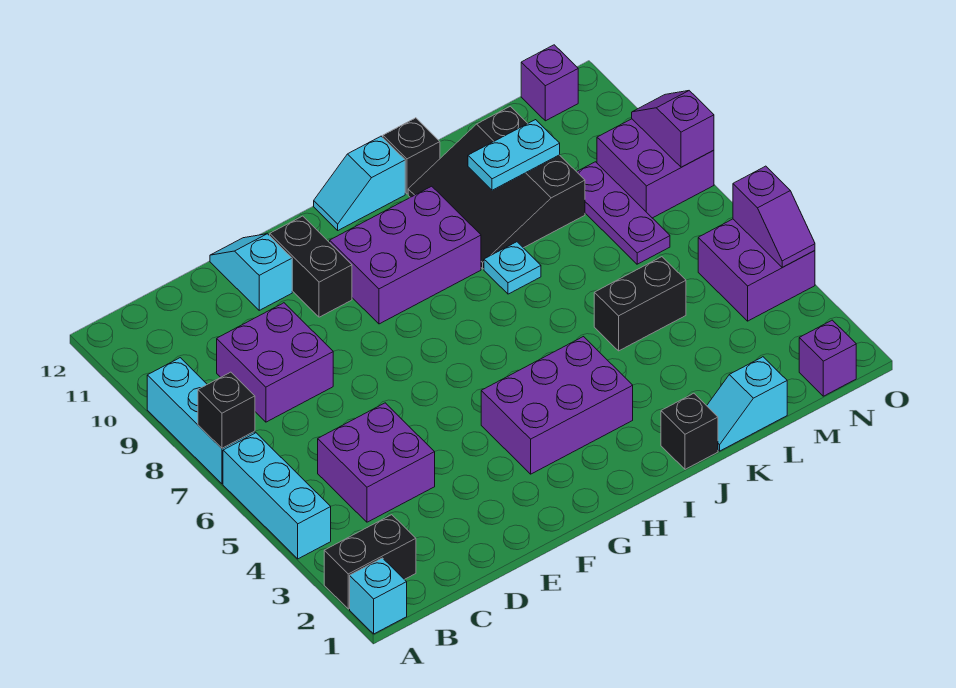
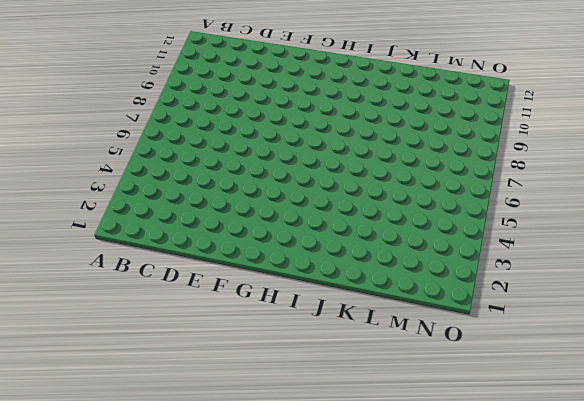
none -> cyan 1x1 brick [350,558,407,634]
none -> black 1x2 brick [324,515,416,609]
none -> cyan 1x3 brick [223,433,331,559]

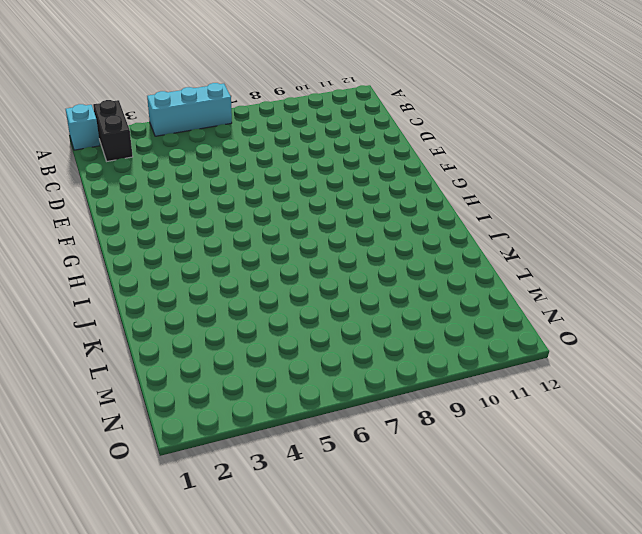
none -> cyan 1x3 brick [147,358,255,484]
none -> purple 2x2 brick [318,403,435,522]
none -> purple 2x2 brick [217,303,333,422]

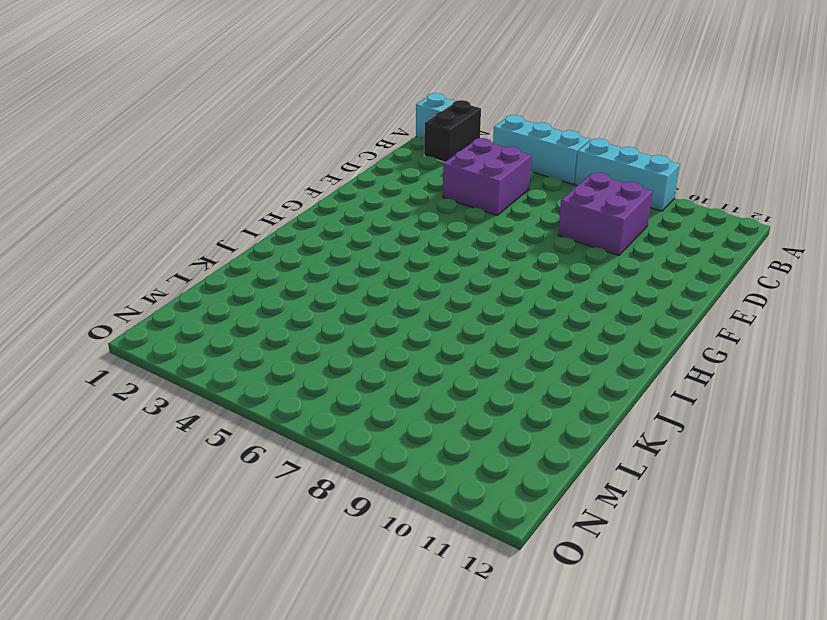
none -> cyan 1x2 slope [210,234,292,310]
none -> black 1x2 brick [270,216,352,317]
none -> purple 2x3 brick [481,337,633,474]

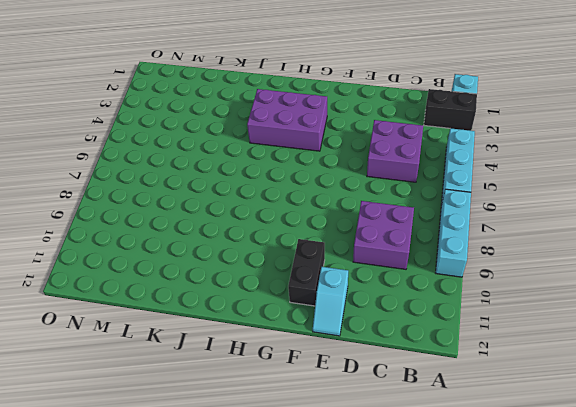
none -> purple 2x3 brick [330,186,481,324]
none -> cyan 1x2 slope [314,136,405,230]
none -> black 1x1 brick [661,393,718,469]

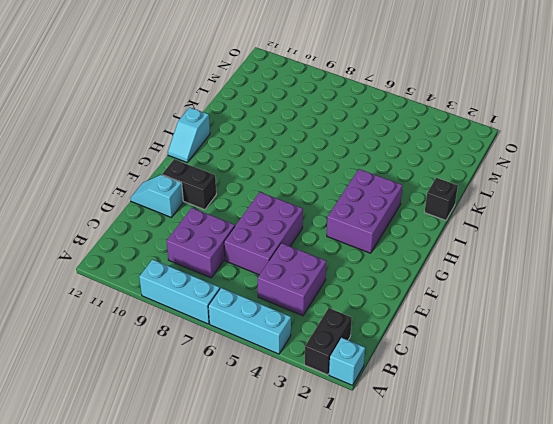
purple 2x3 brick [224,192,303,275] -> purple 2x3 brick moved to [330,186,481,324]
none -> cyan 1x1 plate [484,242,541,294]
none -> black 3x3 slope [408,106,585,269]
none -> black 1x1 brick [383,118,440,194]

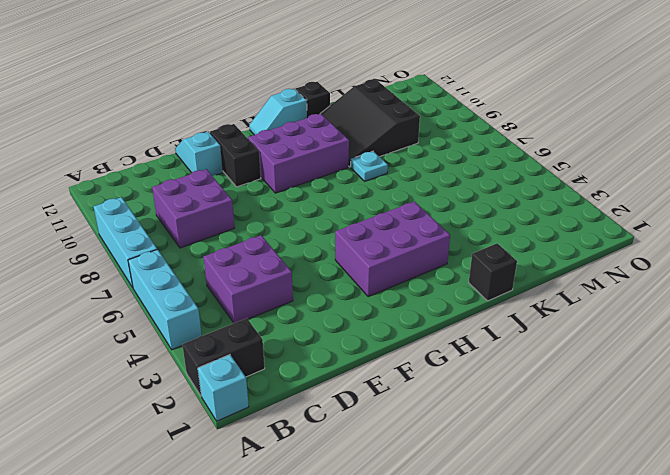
none -> cyan 1x2 slope [707,357,787,451]
none -> black 1x2 brick [594,257,686,351]
none -> purple 1x3 plate [577,162,670,264]

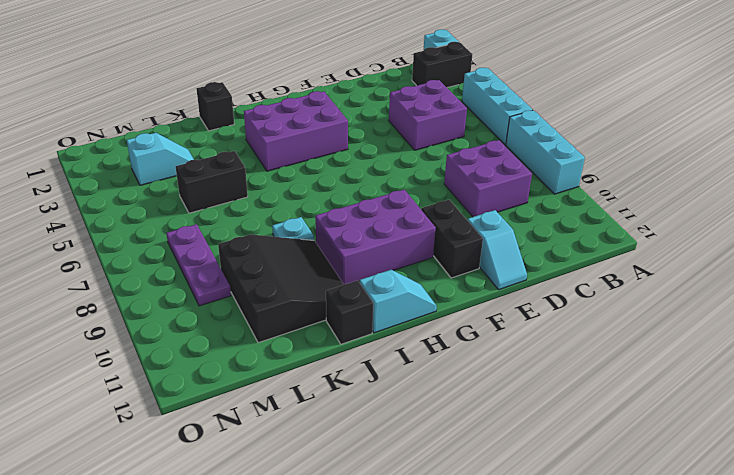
cyan 1x2 slope [127,133,194,185] -> cyan 1x2 slope moved to [707,357,787,451]
none -> purple 1x1 brick [799,320,856,396]
none -> purple 2x2 brick [698,219,815,321]
none -> purple 2x2 brick [597,119,714,218]

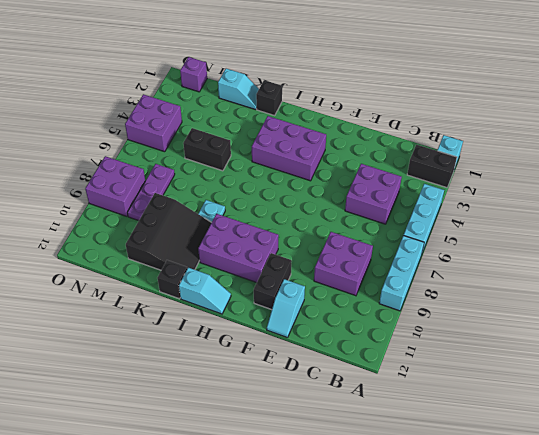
none -> purple 1x1 brick [521,45,578,121]
none -> black 1x1 brick [198,372,255,448]
none -> cyan 1x2 plate [468,120,560,190]

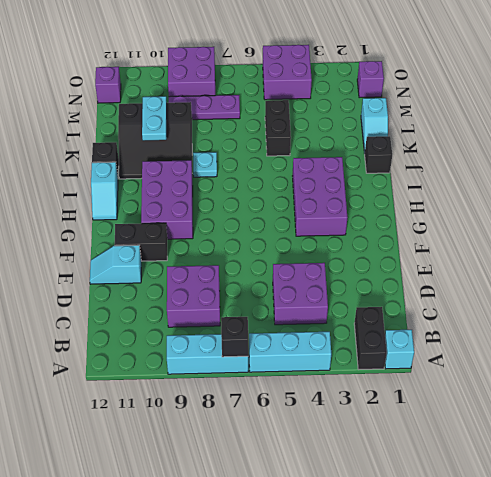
none -> purple 1x2 slope [733,166,815,267]
none -> purple 1x2 slope [632,91,714,167]

